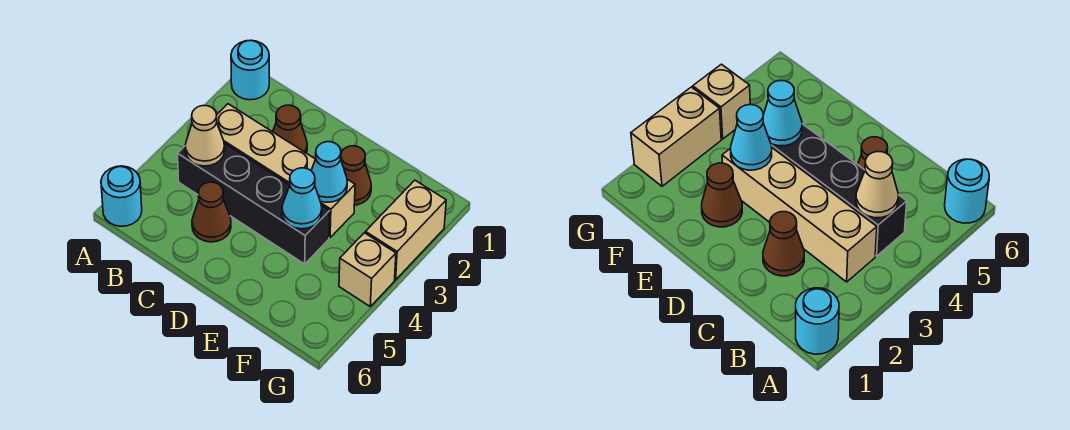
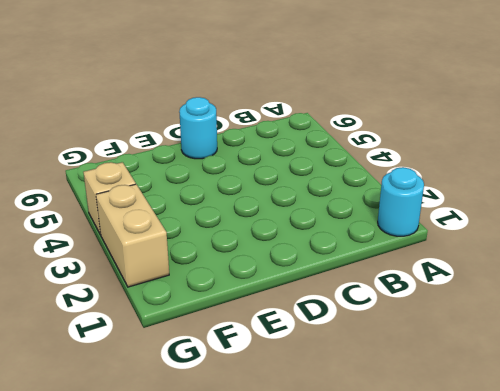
cyan 1x1 round brick [179,97,217,159] -> cyan 1x1 round brick moved to [101,166,142,226]
none -> tan 1x4 brick [217,104,355,238]
none -> black 1x4 brick [178,143,330,264]
none -> brown 1x1 cone [273,105,307,153]

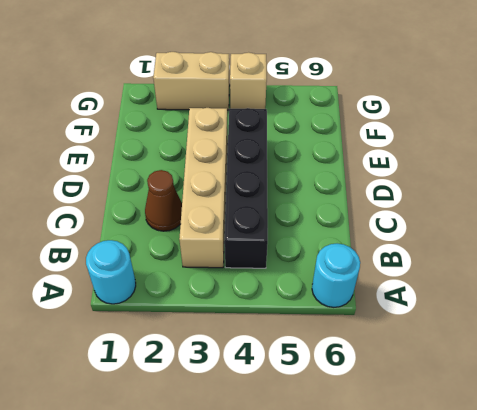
none -> brown 1x1 cone [192,182,231,242]
none -> brown 1x1 cone [341,146,371,205]
none -> tan 1x1 cone [185,106,225,166]

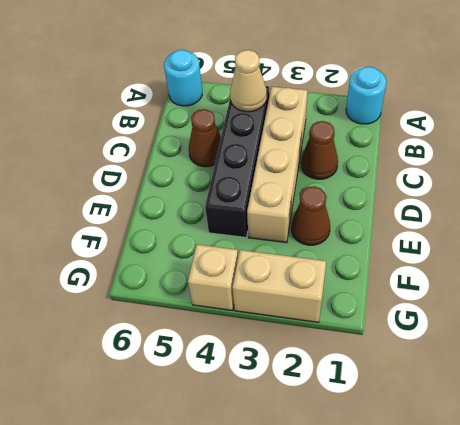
none -> cyan 1x1 cone [311,142,347,202]
none -> cyan 1x1 cone [282,168,322,229]

